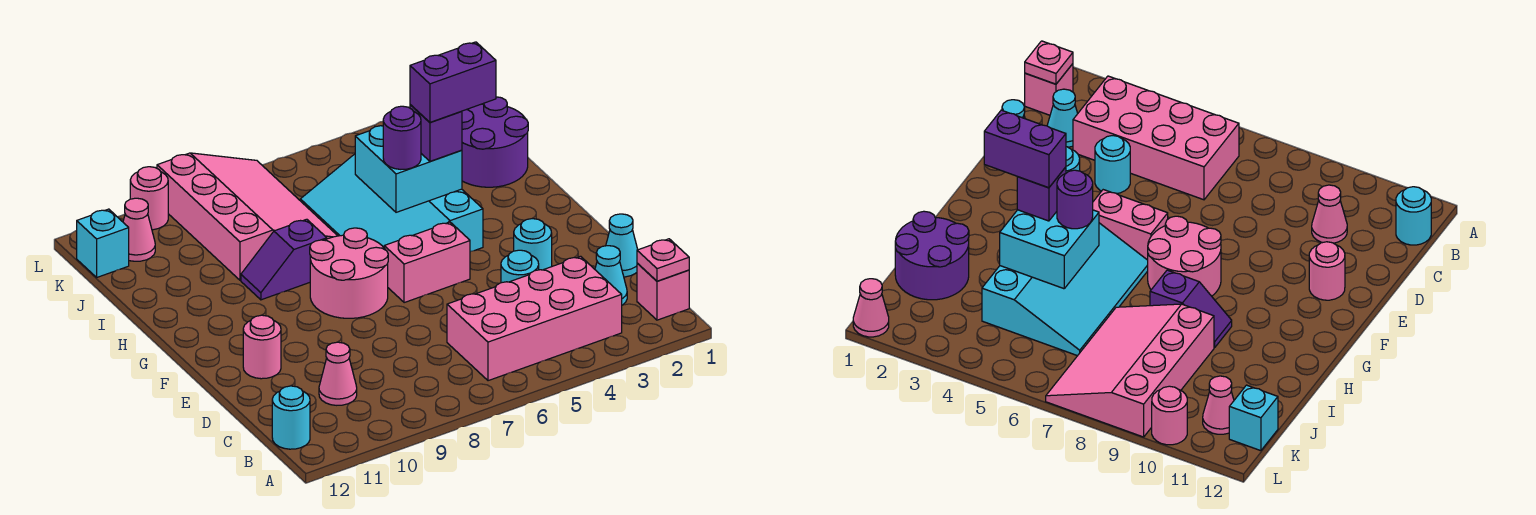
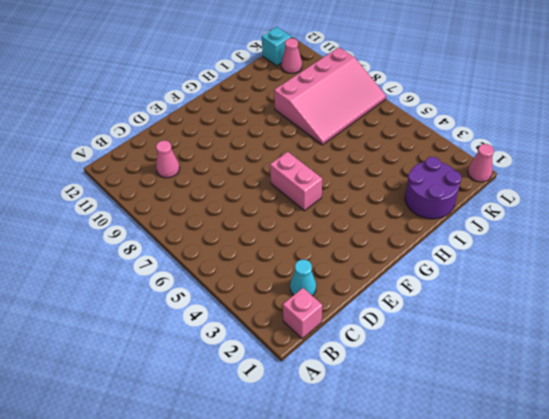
none -> pink 2x4 brick [447,256,622,381]
none -> cyan 1x1 round brick [272,386,310,449]
none -> cyan 1x1 cone [606,214,638,277]

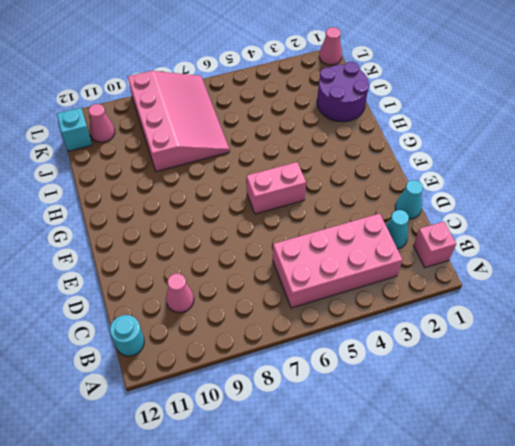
none -> cyan 1x1 round brick [501,250,539,283]
none -> cyan 1x1 round brick [514,219,552,270]
none -> pink 1x1 round brick [243,315,281,379]

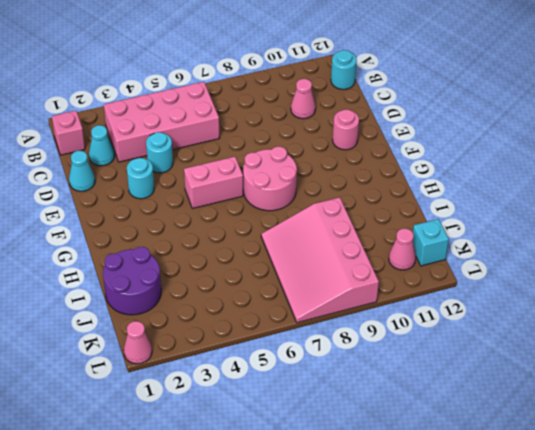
none -> cyan 3x4 slope [300,154,483,252]
none -> purple 1x2 slope [241,219,327,300]
none -> pink 1x1 round brick [130,167,168,230]

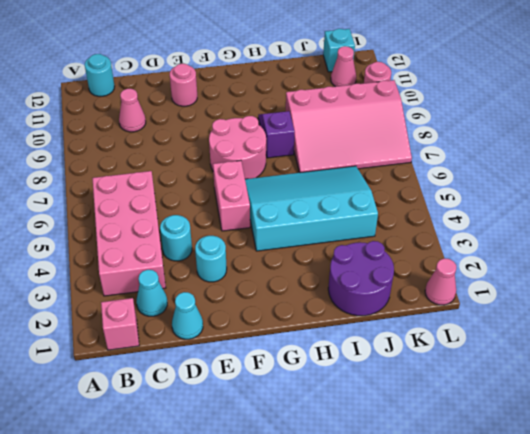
none -> pink 1x1 plate [637,239,689,281]
none -> cyan 2x2 brick [355,126,462,212]
none -> purple 1x1 brick [410,105,462,161]

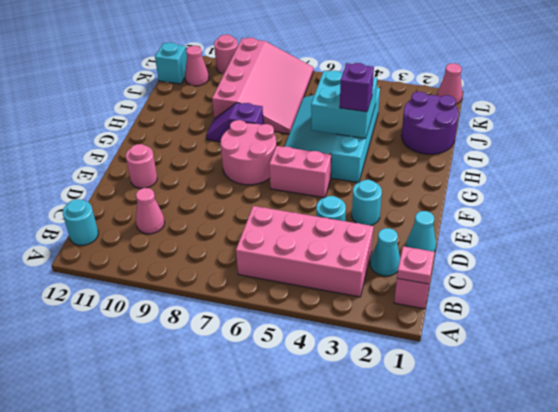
none -> purple 1x1 round brick [383,106,421,169]
none -> purple 1x2 brick [410,42,496,122]

